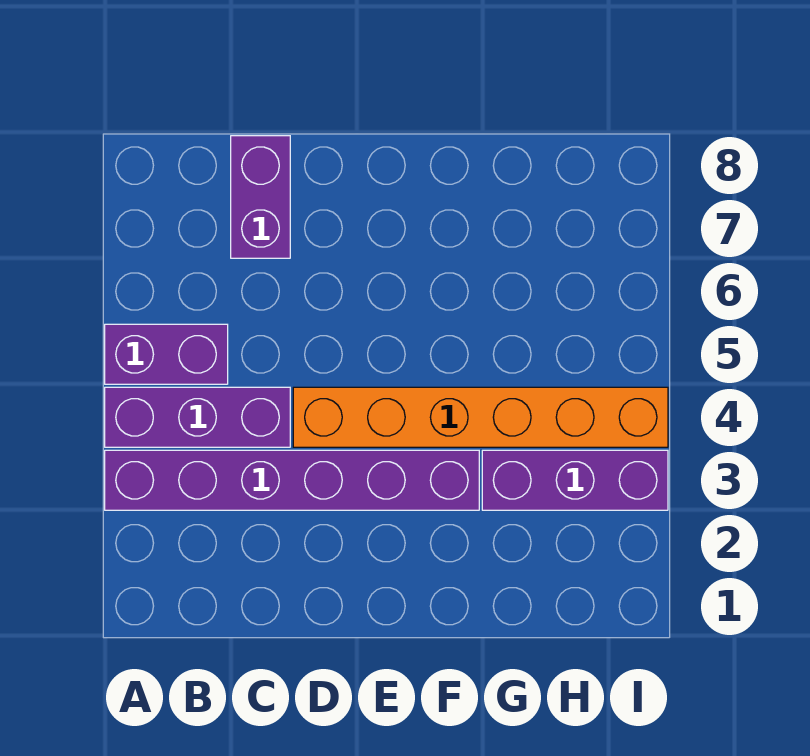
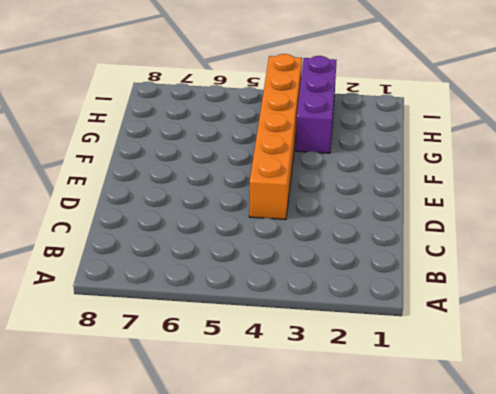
none -> purple 1x6 brick [105,450,479,510]
none -> purple 1x3 brick [105,387,290,447]

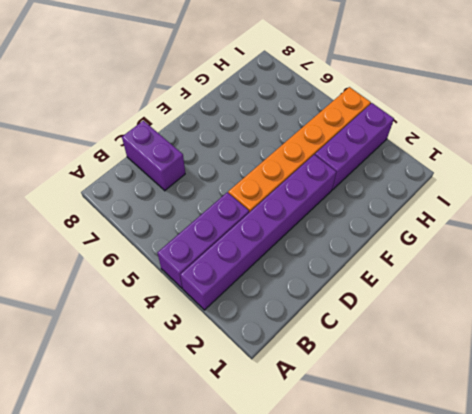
none -> purple 1x2 brick [105,324,228,384]

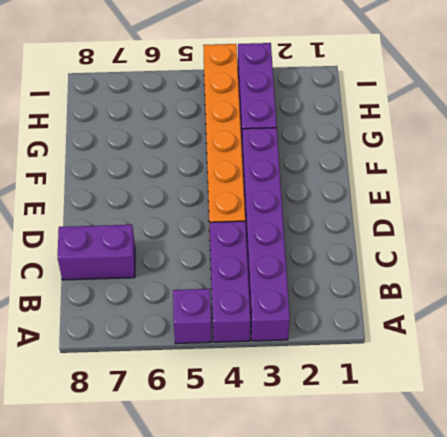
purple 1x1 brick [173,289,211,344] -> purple 1x2 brick [105,324,228,384]

